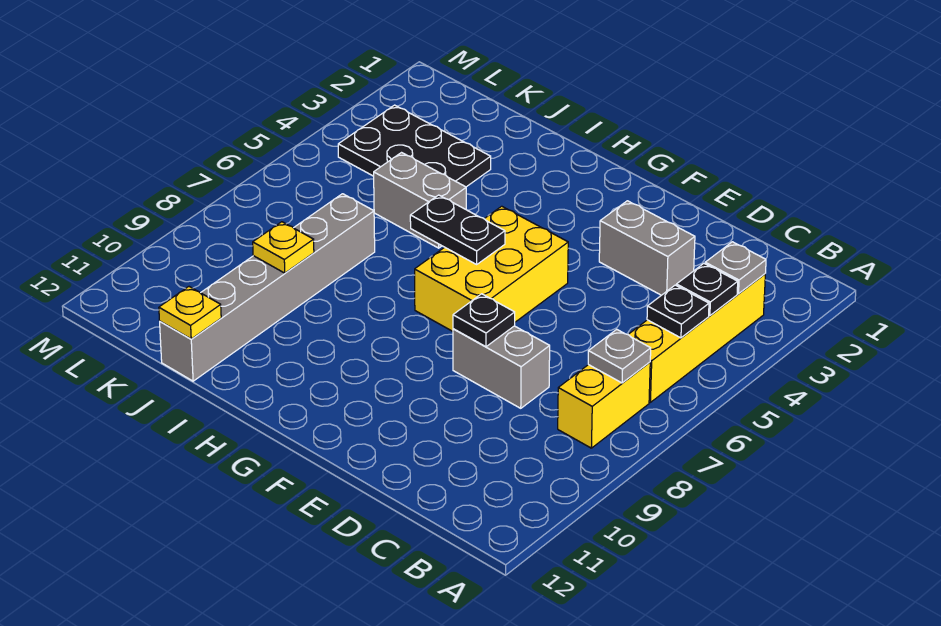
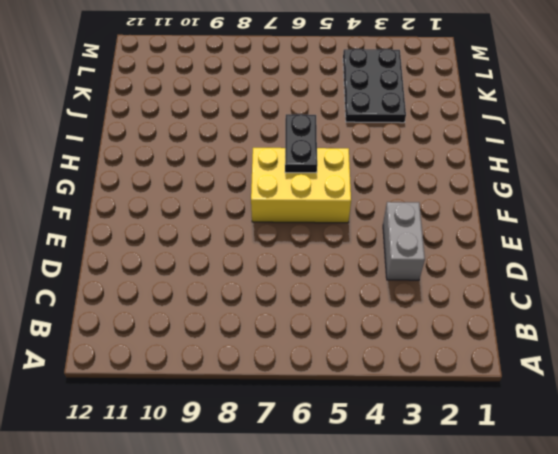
none -> yellow 1x4 brick [628,274,765,402]
none -> yellow 1x2 brick [558,362,650,448]
none -> grey 1x2 brick [453,326,550,408]

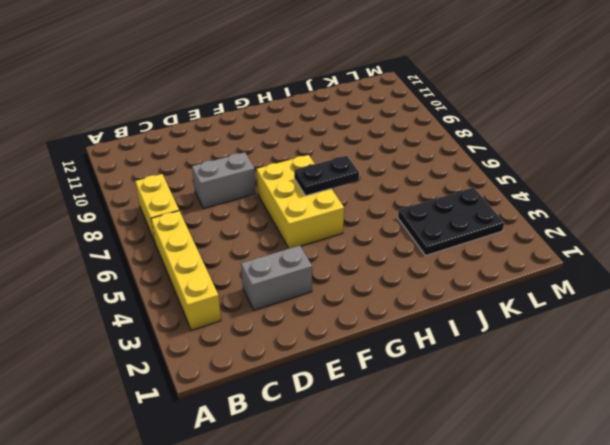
none -> grey 1x2 brick [374,153,466,248]
none -> grey 1x6 brick [160,194,375,381]
none -> grey 1x1 plate [705,242,766,294]

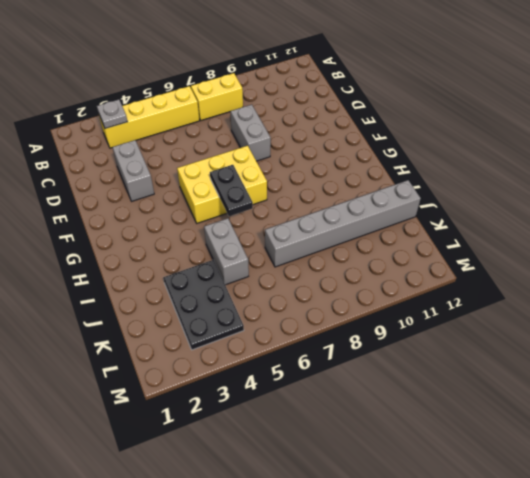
none -> black 1x1 plate [676,264,738,316]
none -> black 1x1 plate [647,285,709,338]
none -> grey 1x1 plate [588,329,651,383]

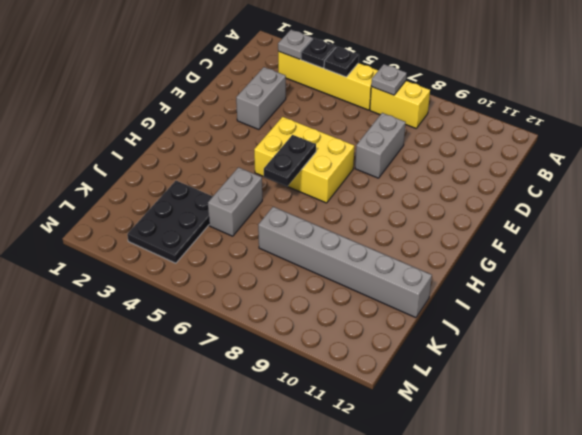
none -> black 1x1 plate [453,294,515,347]
none -> yellow 1x1 plate [253,222,314,273]
none -> yellow 1x1 plate [159,287,221,339]

